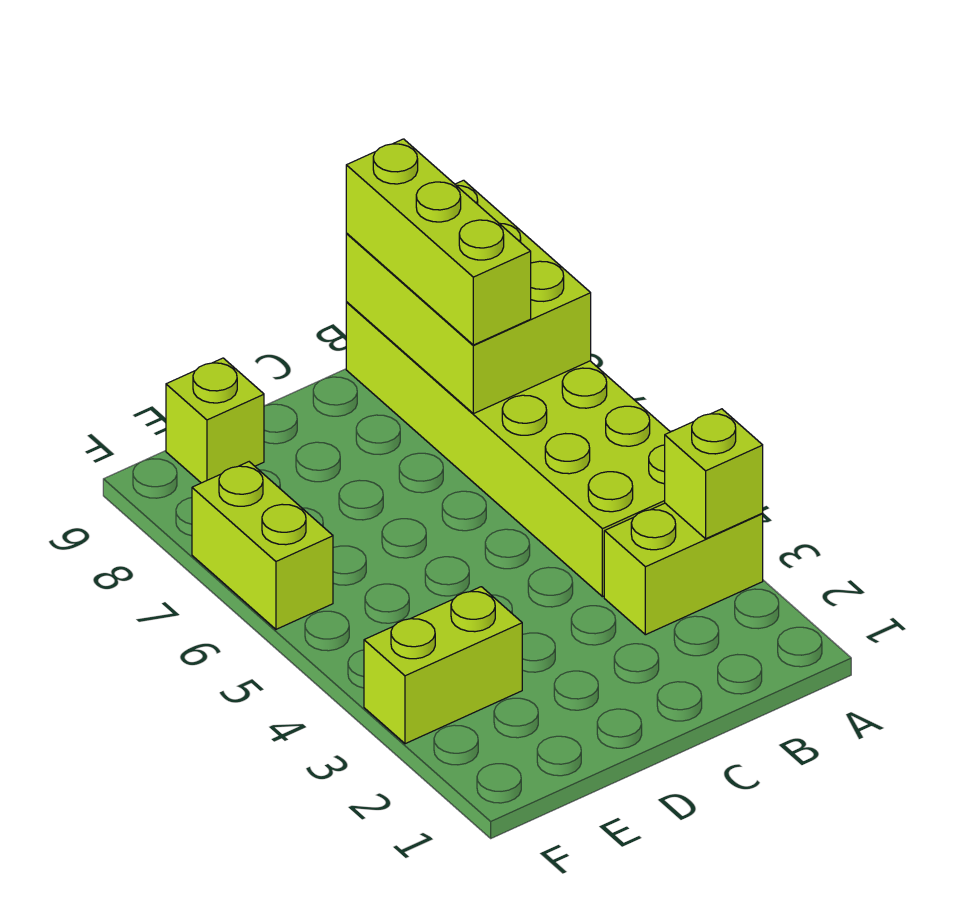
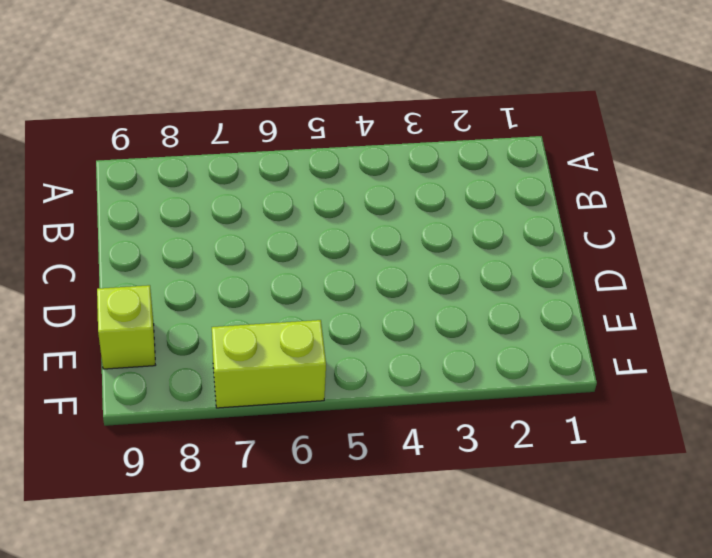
none -> lime 1x2 brick [604,503,763,635]
none -> lime 2x6 brick [346,302,670,597]

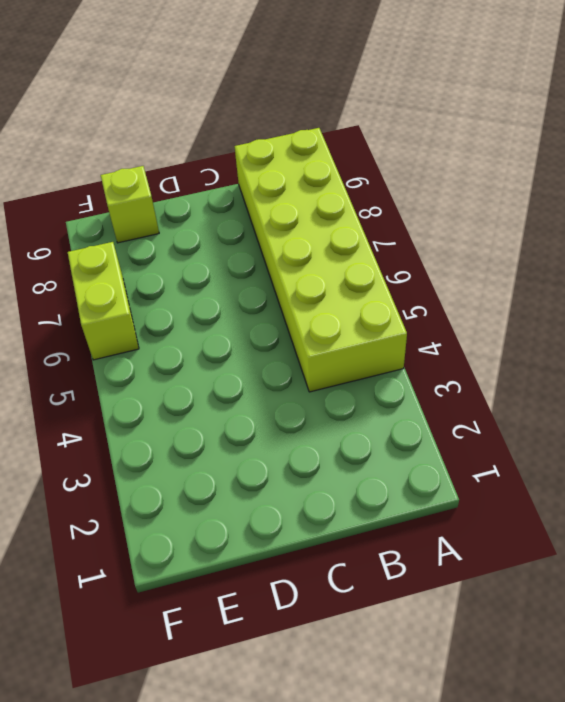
none -> lime 1x2 brick [604,503,763,635]
none -> lime 1x2 brick [364,587,522,744]

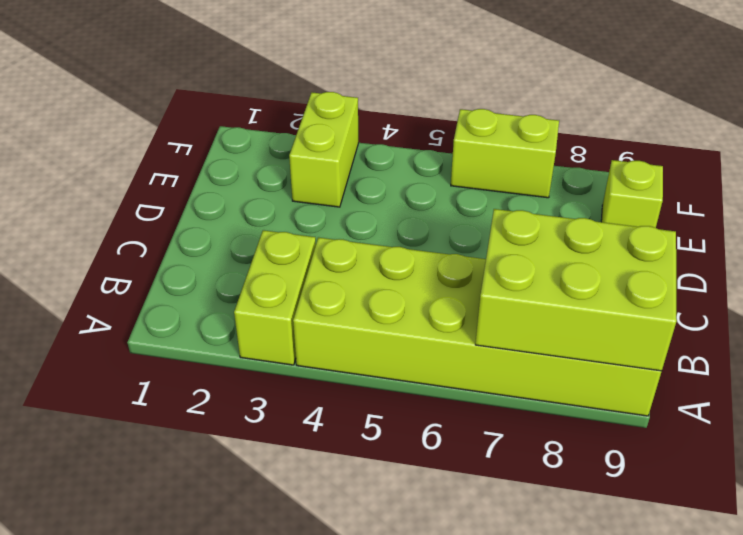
none -> lime 1x1 brick [665,409,763,539]
none -> lime 1x3 brick [346,139,531,345]

